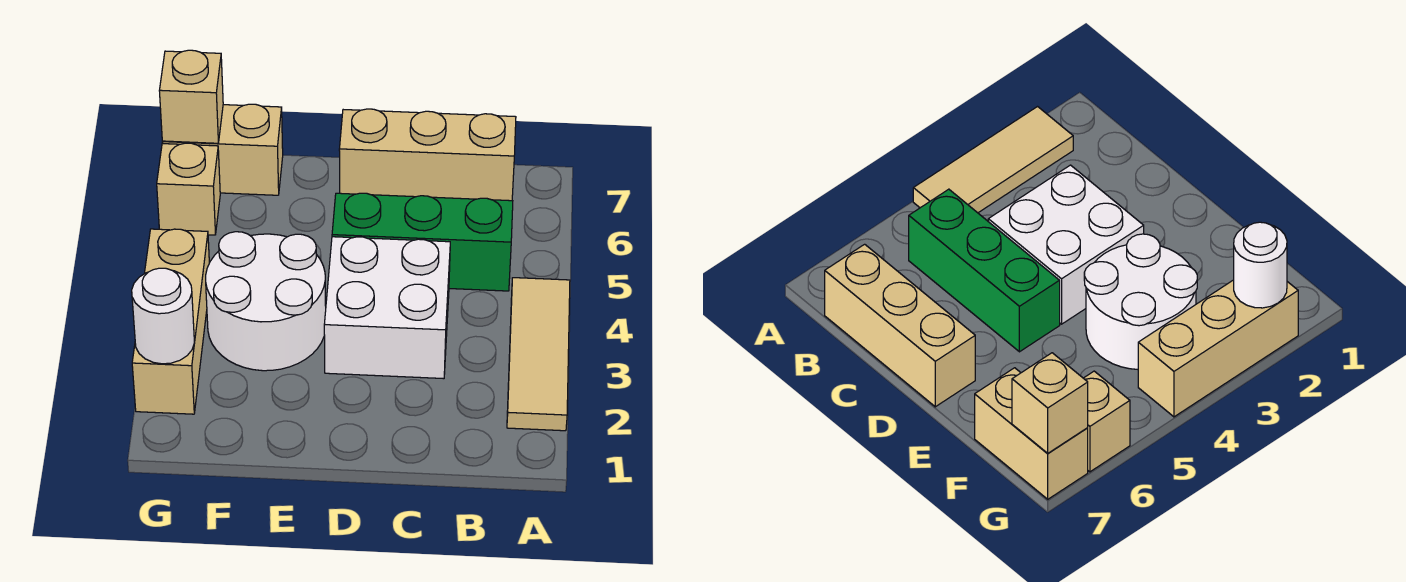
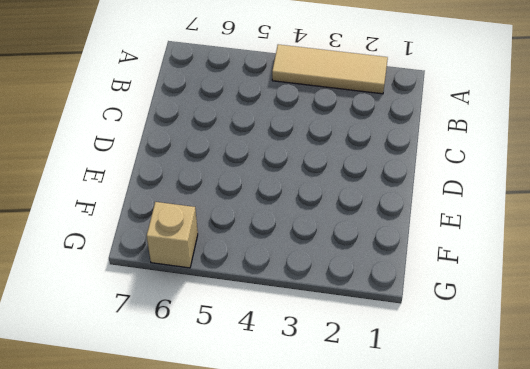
none -> green 1x3 brick [332,193,513,291]
none -> tan 1x3 brick [339,109,516,201]

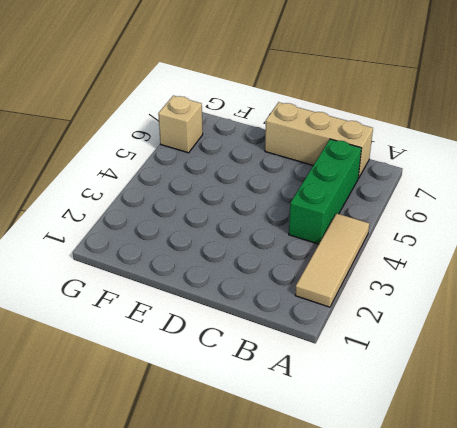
green 1x3 brick [289,139,361,244] -> green 1x3 brick turned to [332,193,513,291]
none -> white 2x2 brick [324,237,450,379]
none -> white 2x2 round brick [206,232,326,371]

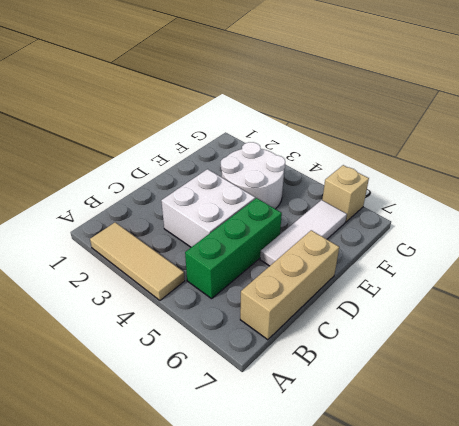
white 1x3 tile [260,200,347,266] -> none
none -> tan 1x2 brick [162,104,283,195]
none -> tan 1x3 brick [132,229,209,414]

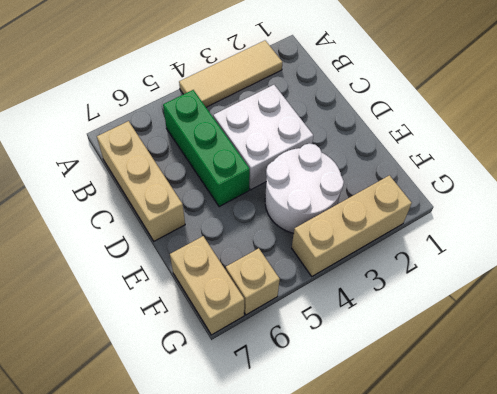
none -> white 1x1 round brick [132,268,194,364]
none -> tan 1x1 brick [159,50,223,143]

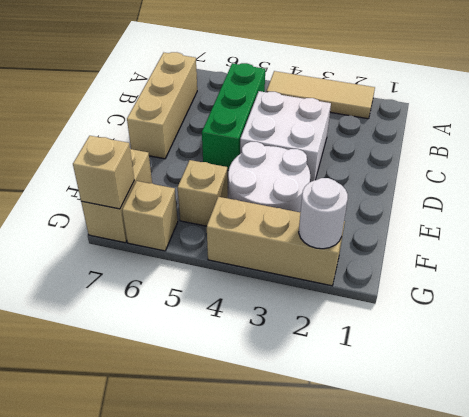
tan 1x1 brick [178,160,228,226] -> none

